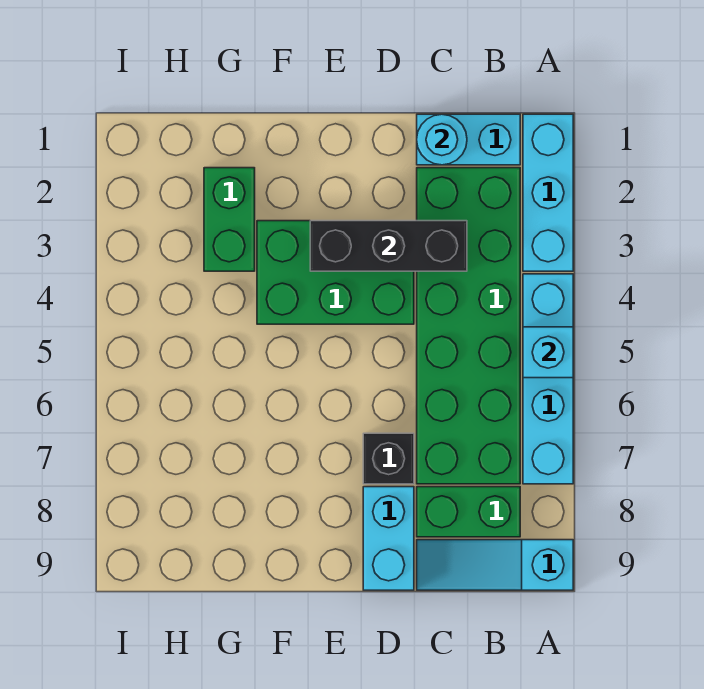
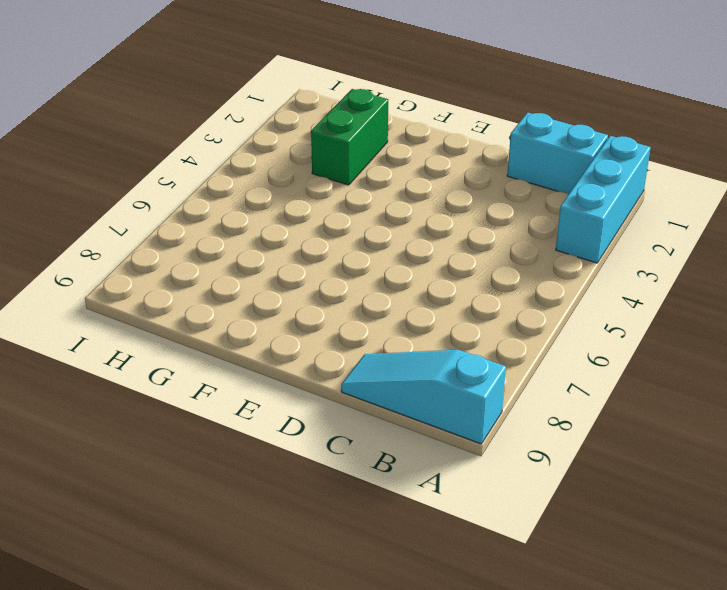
none -> cyan 1x4 brick [523,274,573,484]
none -> green 2x6 brick [417,168,520,484]
none -> green 1x2 brick [417,487,520,537]

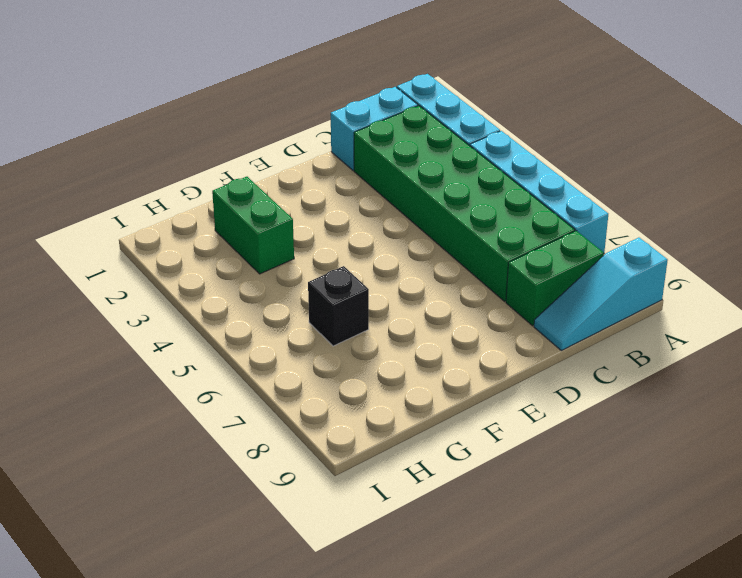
black 1x1 brick [308,266,369,346] -> black 1x1 brick moved to [363,433,414,484]
none -> green 2x3 brick [257,221,414,324]
none -> cyan 1x2 brick [363,487,414,590]
none -> cyan 1x1 brick [523,327,573,378]

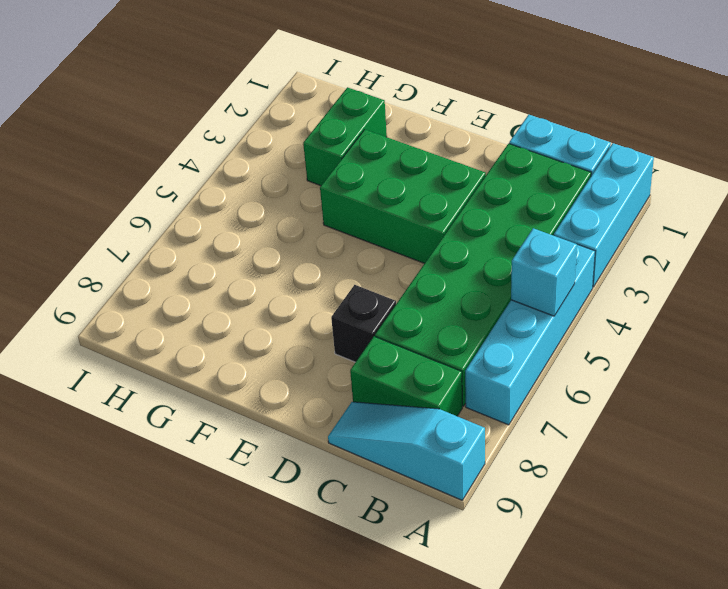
none -> cyan 1x2 brick [363,487,414,590]
none -> cyan 1x1 round brick [417,114,467,165]
none -> black 1x3 brick [310,221,467,271]

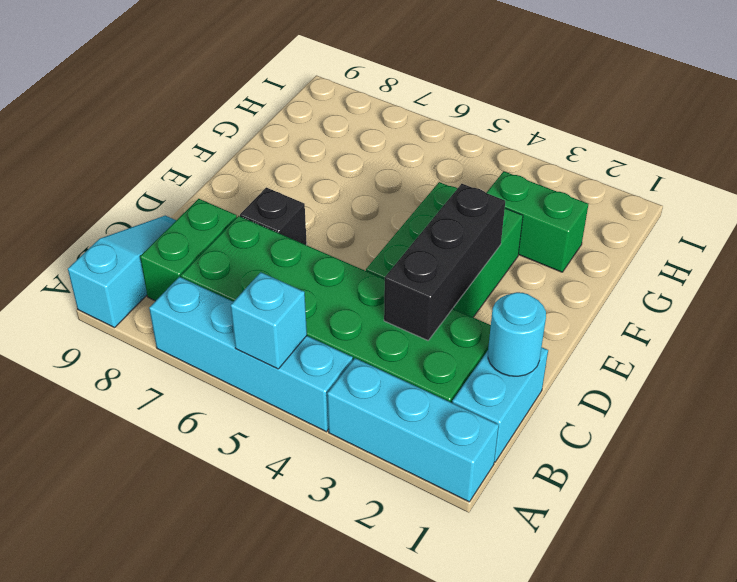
none -> cyan 1x2 brick [363,487,414,590]

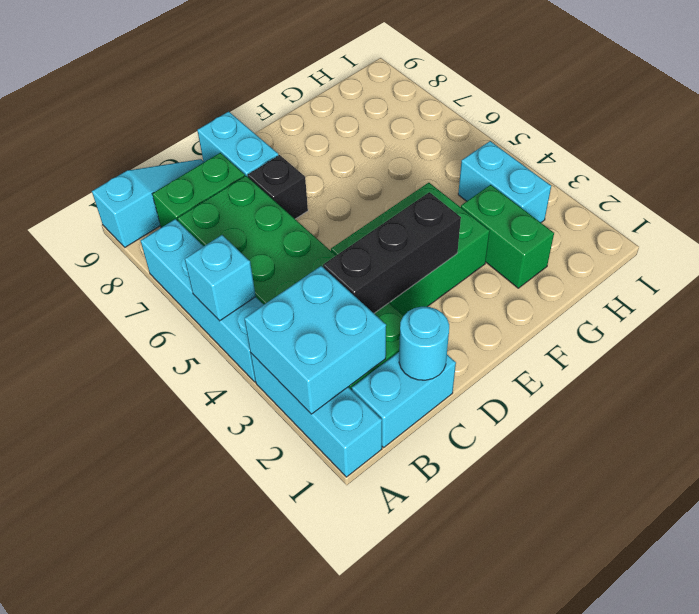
cyan 2x2 brick [244,266,386,414] -> none
cyan 1x2 brick [458,141,551,222] -> none

